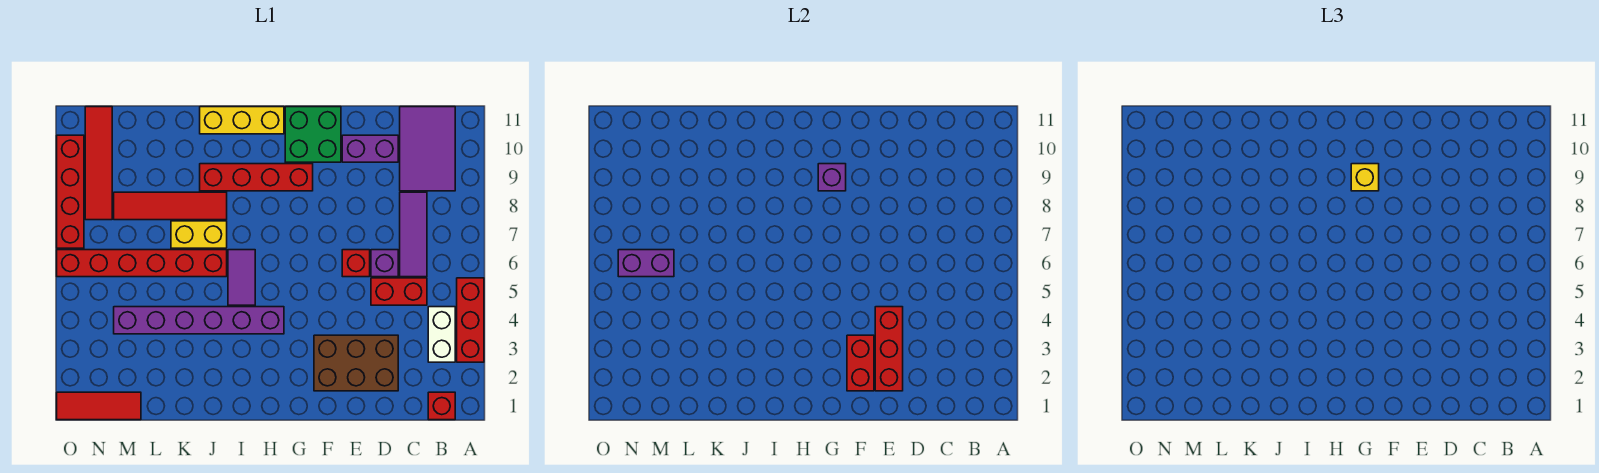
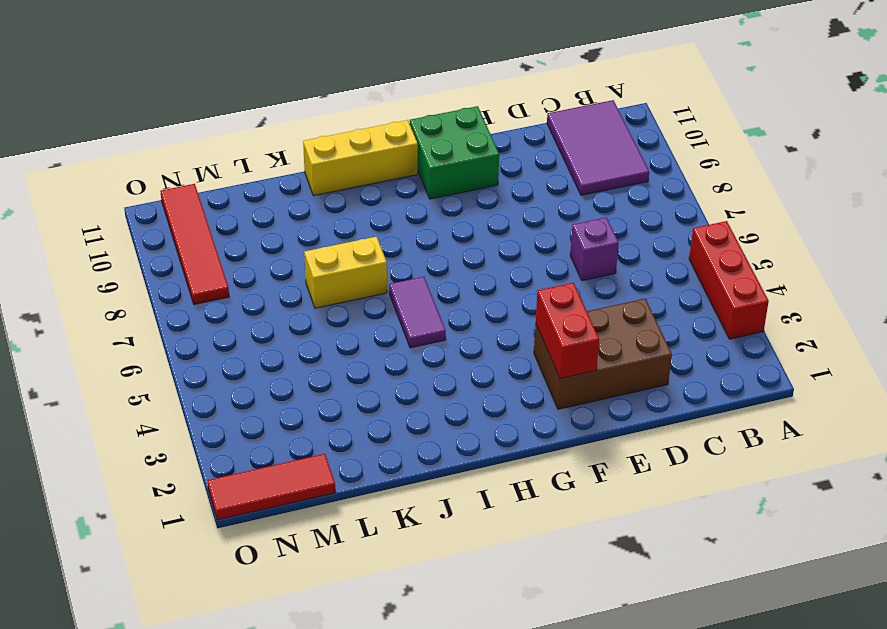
none -> red 1x1 brick [428,392,455,420]
none -> white 1x2 brick [428,307,455,362]
none -> red 1x2 brick [371,278,427,305]

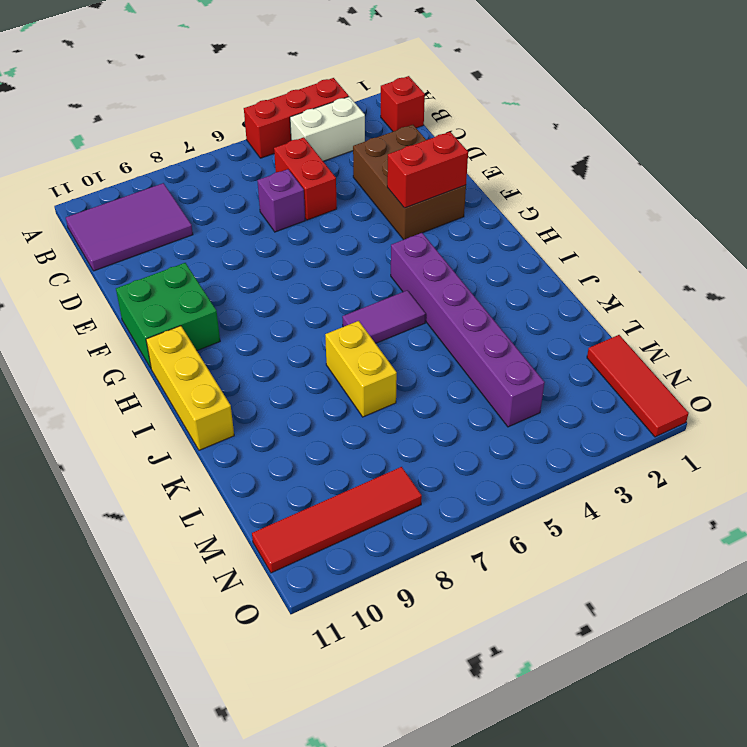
none -> purple 1x3 tile [400,192,427,277]
none -> purple 1x2 brick [342,135,398,162]
none -> red 1x1 brick [342,250,370,277]

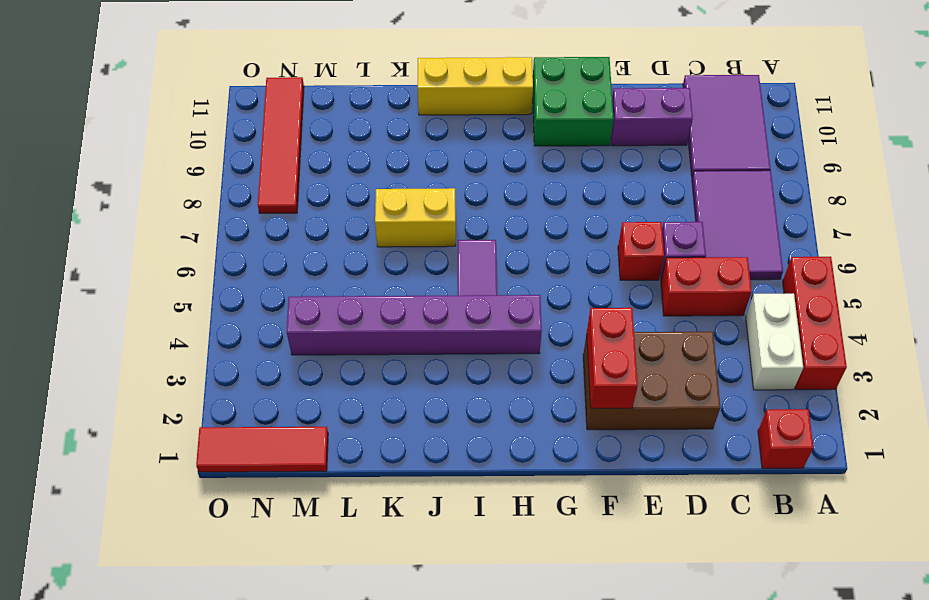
purple 2x3 tile [692,170,783,280] -> purple 1x3 tile [400,192,427,277]
none -> red 1x4 brick [200,164,313,191]
none -> red 1x6 brick [57,250,227,277]
none -> red 1x4 tile [114,192,227,220]

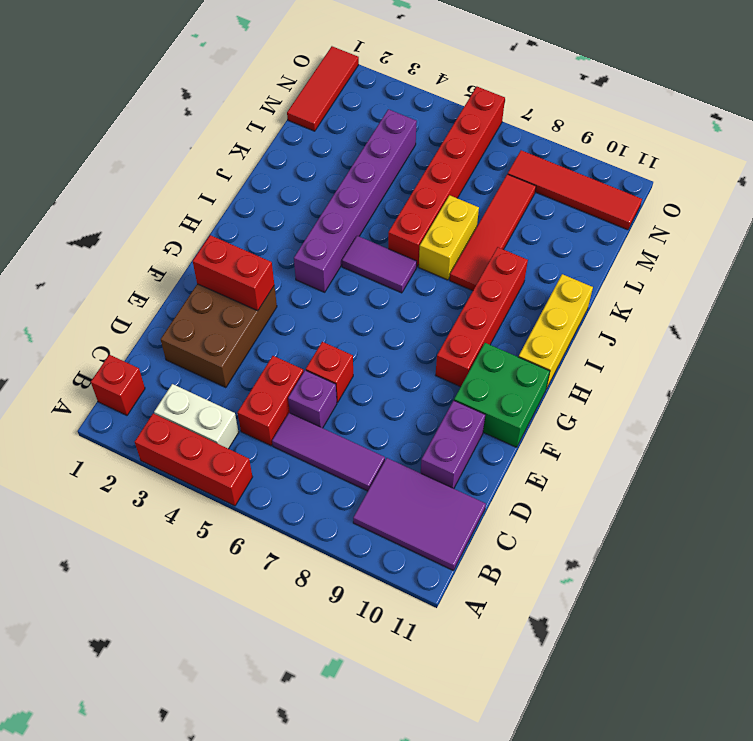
none -> red 1x4 brick [57,135,84,248]
none -> red 1x3 brick [875,307,903,391]
none -> purple 1x1 brick [818,164,846,191]

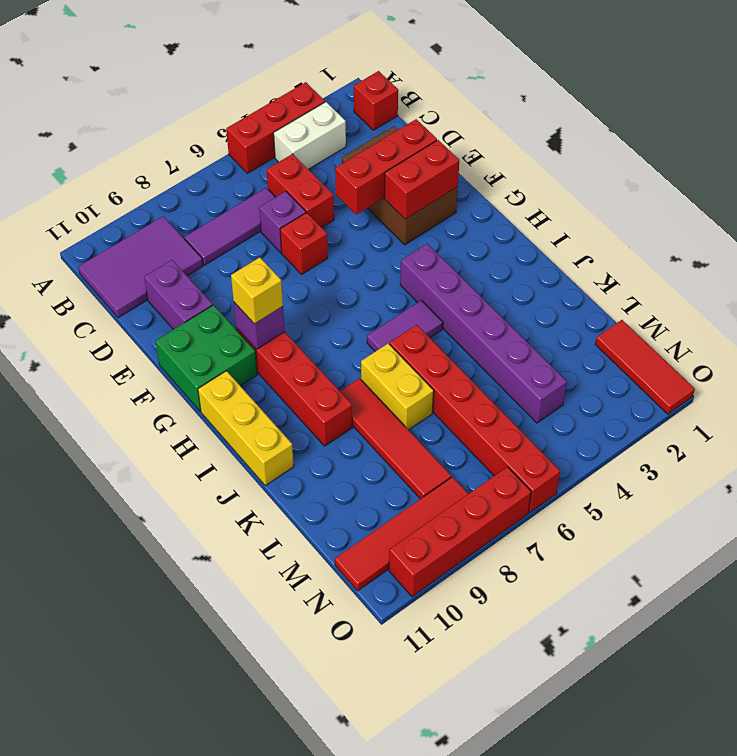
none -> purple 1x2 brick [618,250,674,277]

